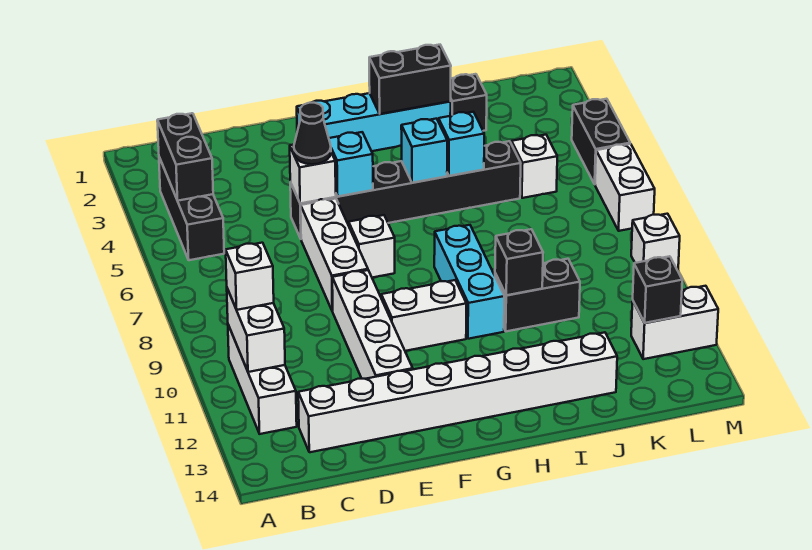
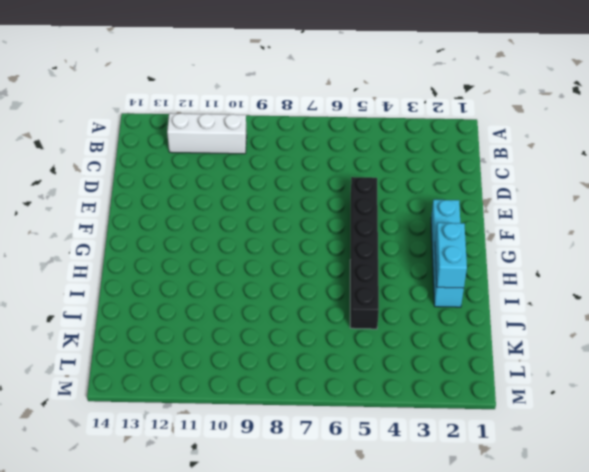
cyan 1x2 brick [435,223,467,288] -> black 1x2 brick [369,45,451,114]
none -> black 1x3 brick [159,157,224,260]
none -> white 1x8 brick [298,332,617,452]
none -> white 1x3 brick [301,199,368,311]

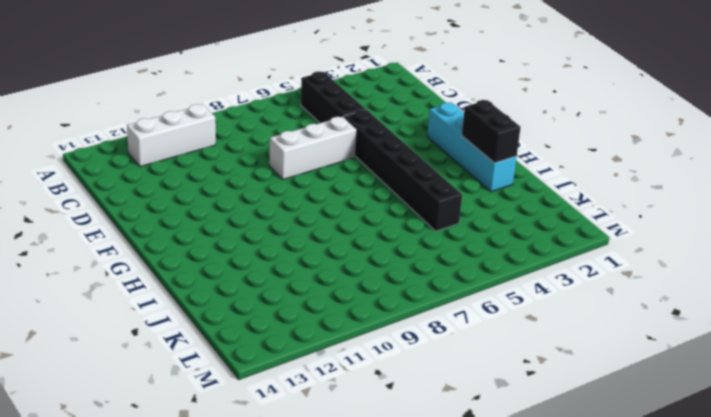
black 1x3 brick [301,71,366,123] -> black 1x3 brick turned to [159,157,224,260]
none -> white 1x8 brick [298,332,617,452]
none -> white 1x4 brick [332,270,413,379]
none -> white 1x1 brick [349,215,395,278]

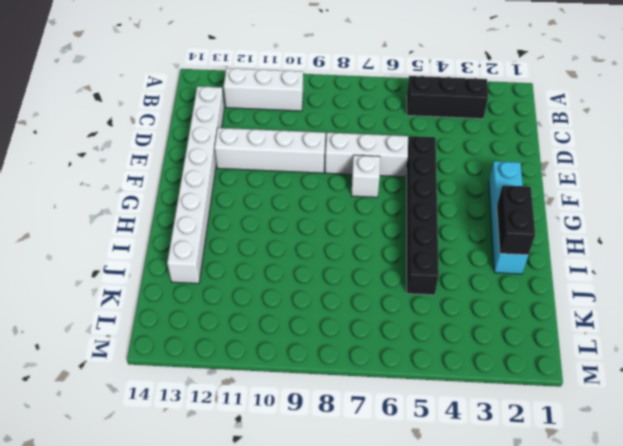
none -> white 1x2 brick [381,280,466,351]
none -> cyan 1x3 brick [434,225,504,339]
none -> black 1x2 brick [495,259,580,331]

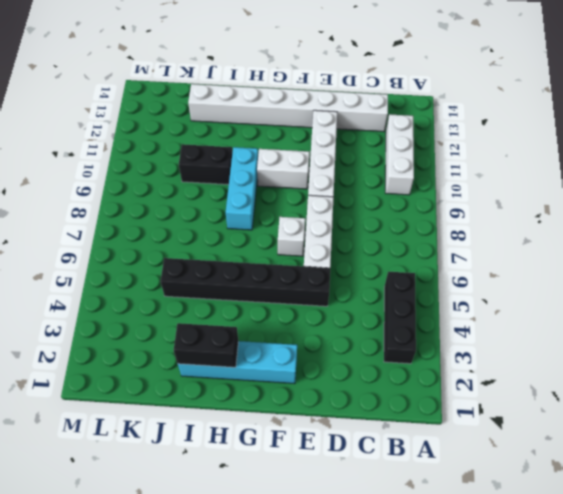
none -> black 1x1 brick [450,74,487,131]
none -> white 1x1 brick [512,135,557,198]
none -> white 1x2 brick [631,286,718,359]

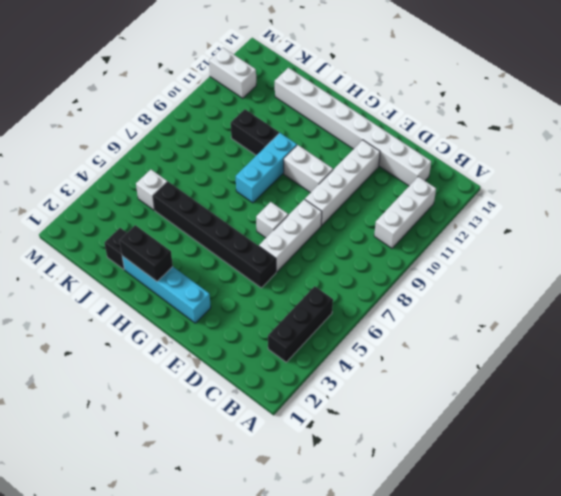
none -> black 1x2 brick [572,99,630,184]
none -> white 1x2 brick [595,144,655,231]
none -> white 1x1 brick [631,214,680,271]

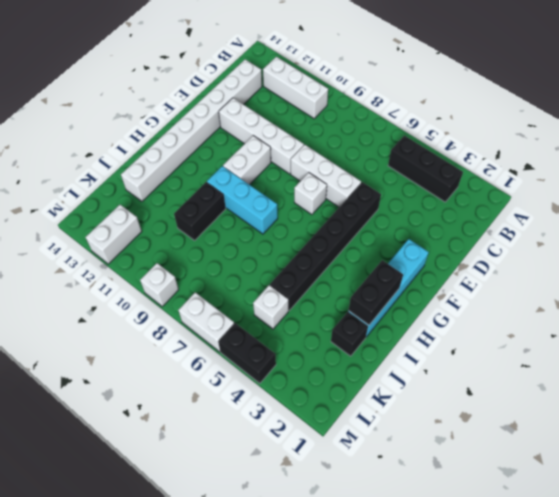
none -> black 1x2 brick [157,113,213,201]
none -> white 1x2 brick [227,289,285,372]
none -> white 1x1 brick [290,145,336,204]

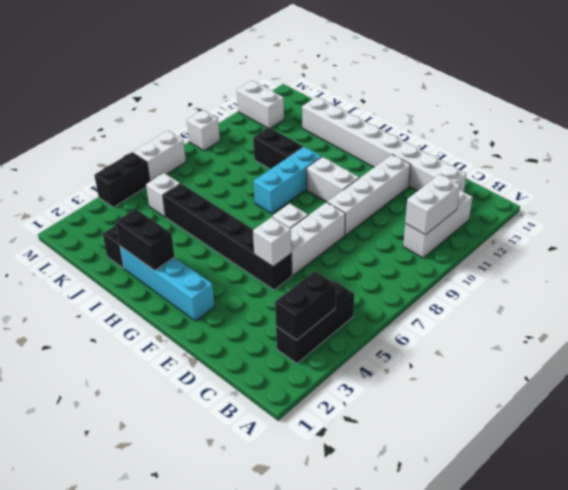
none -> cyan 1x1 brick [329,132,373,196]
none -> cyan 1x1 brick [401,119,447,183]
none -> cyan 1x1 brick [439,112,484,176]

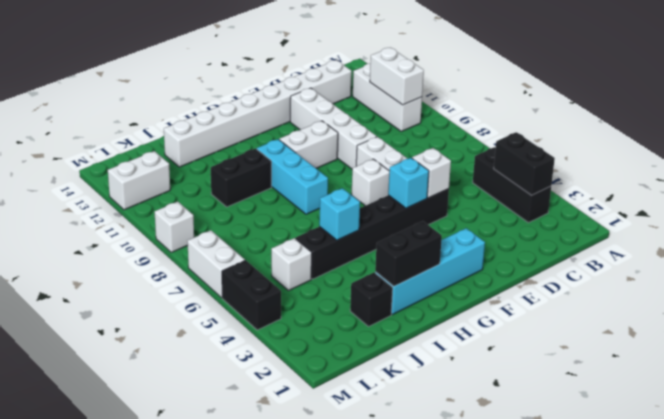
none -> cyan 1x1 brick [401,119,447,183]
none -> black 1x1 brick [495,229,543,295]
none -> black 1x1 brick [633,256,682,323]

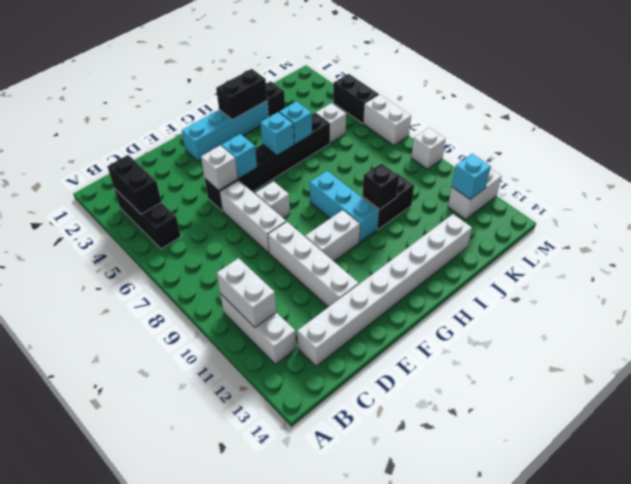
cyan 1x1 brick [452,154,491,199] -> black 1x1 brick [633,256,682,323]
none -> white 1x1 brick [226,243,274,310]
none -> black 1x1 cone [294,103,331,164]

